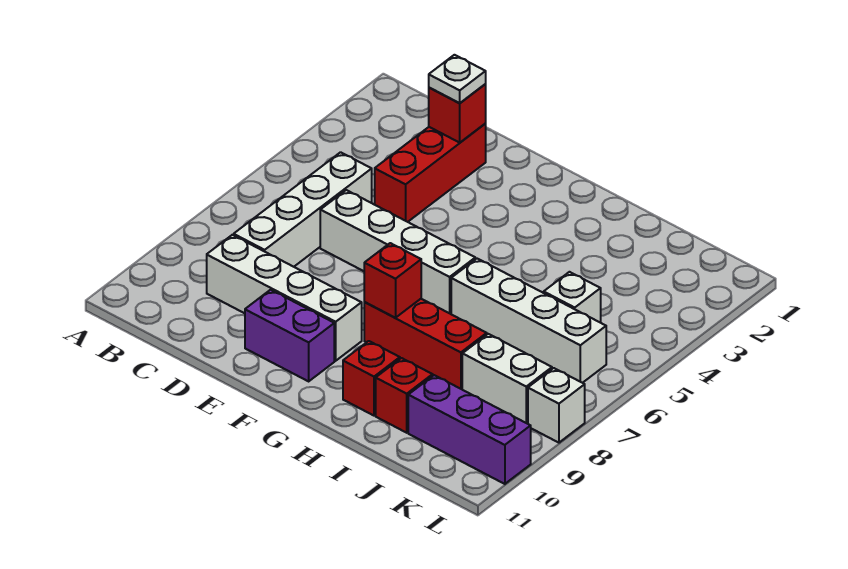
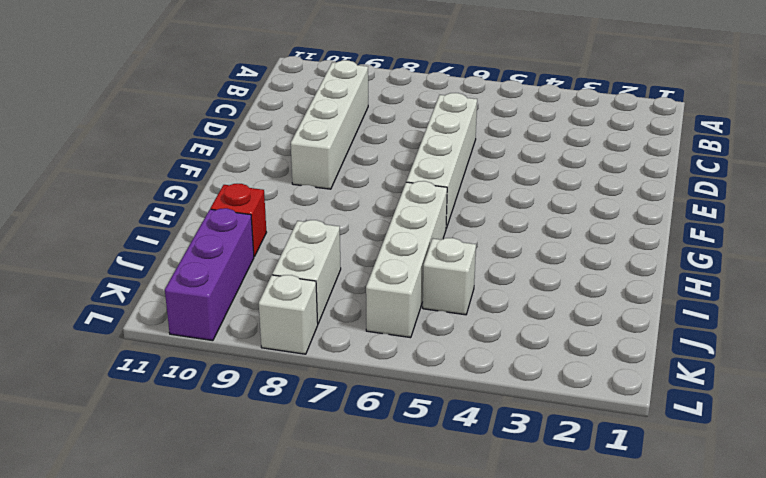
none -> white 1x4 brick [234,152,372,267]
none -> red 1x3 brick [375,124,486,222]
none -> purple 1x2 brick [245,290,334,381]

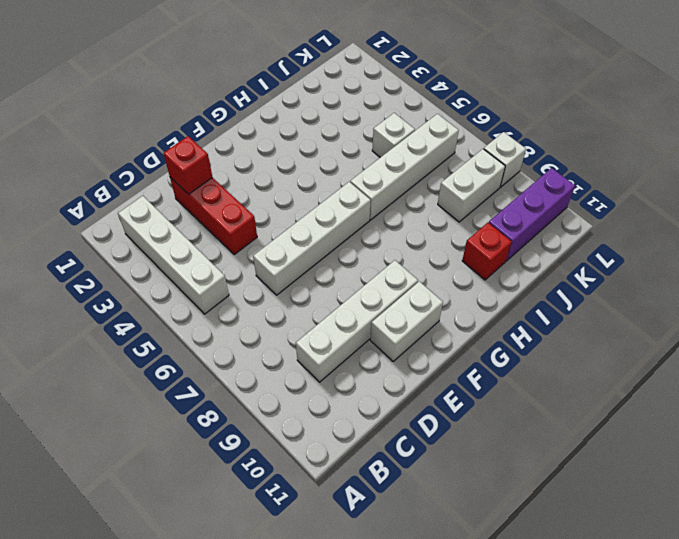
white 1x4 brick [118,196,229,314] -> white 1x4 brick moved to [234,152,372,267]
white 1x2 brick [370,281,443,361] -> purple 1x2 brick [245,290,334,381]
none -> red 1x3 brick [364,299,487,389]
none -> red 1x1 brick [343,341,400,416]
none -> red 1x1 brick [364,243,421,318]

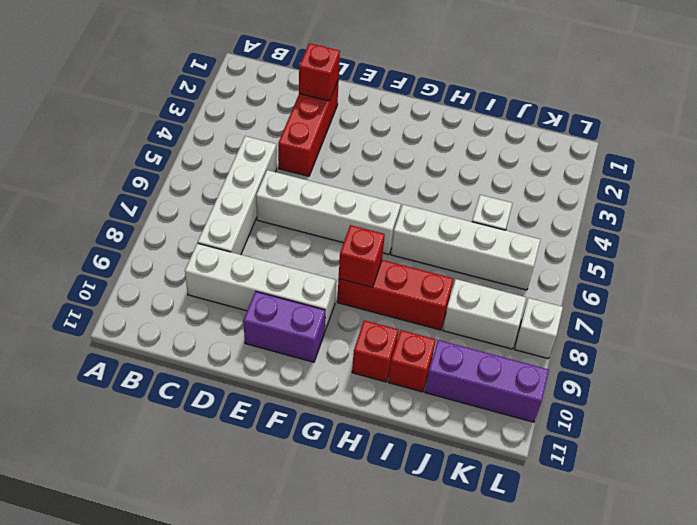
none -> white 1x1 plate [429,55,486,103]

